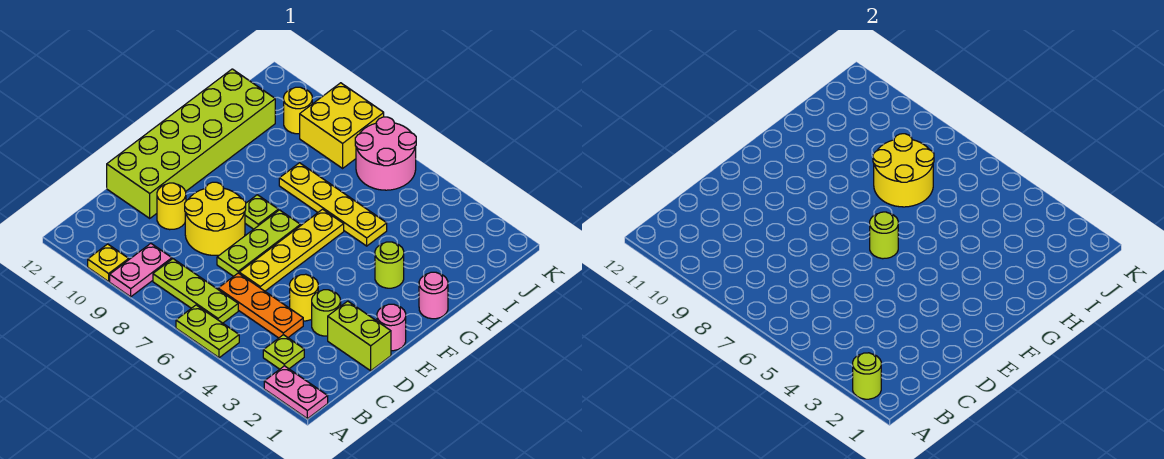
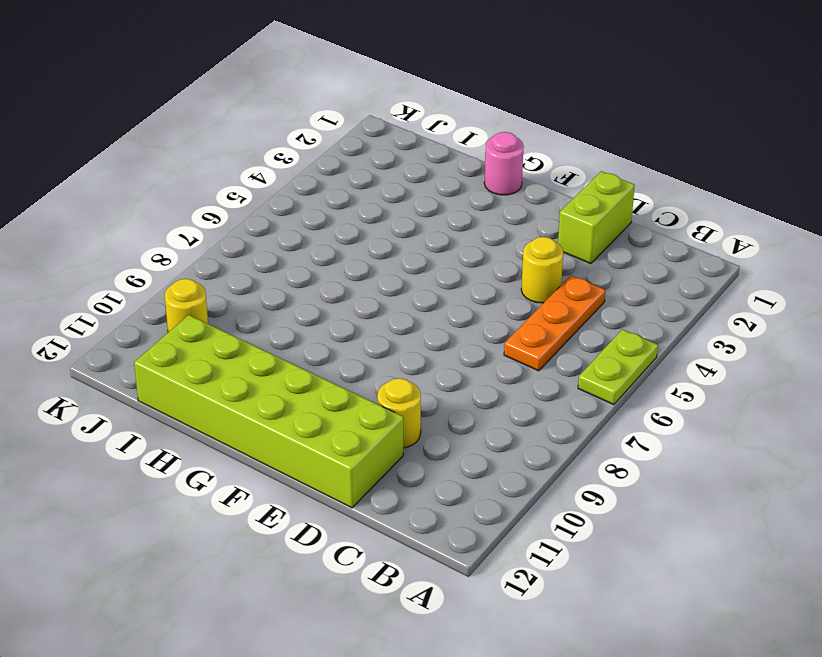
none -> pink 1x2 plate [264,366,328,419]
none -> pink 1x2 plate [110,243,172,297]
none -> yellow 1x1 plate [88,244,129,282]

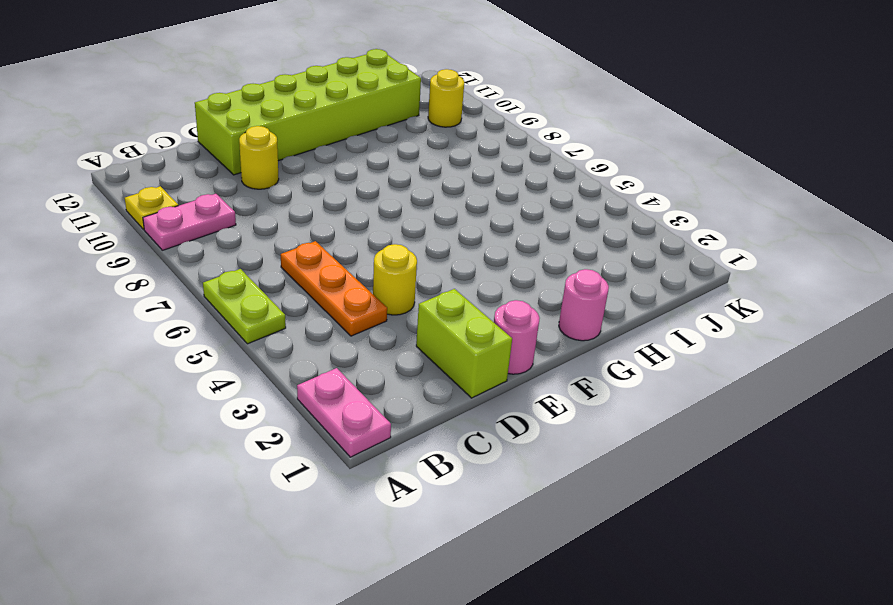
none -> lime 1x1 plate [263,335,304,369]
none -> lime 1x3 plate [153,259,238,323]
none -> lime 1x1 round brick [312,290,341,336]

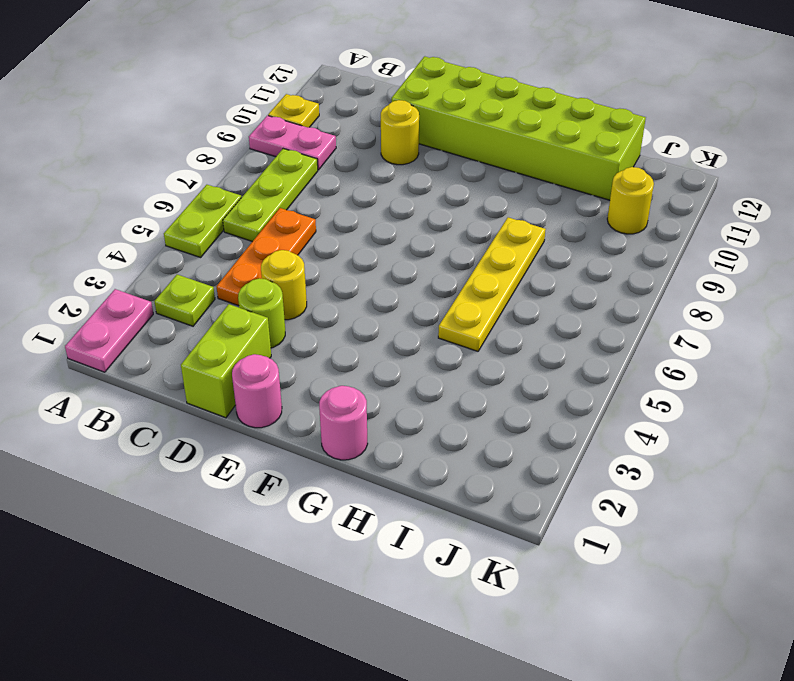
none -> yellow 1x4 plate [239,209,344,291]
none -> lime 1x3 plate [217,210,300,276]
none -> yellow 2x2 round brick [185,182,246,255]

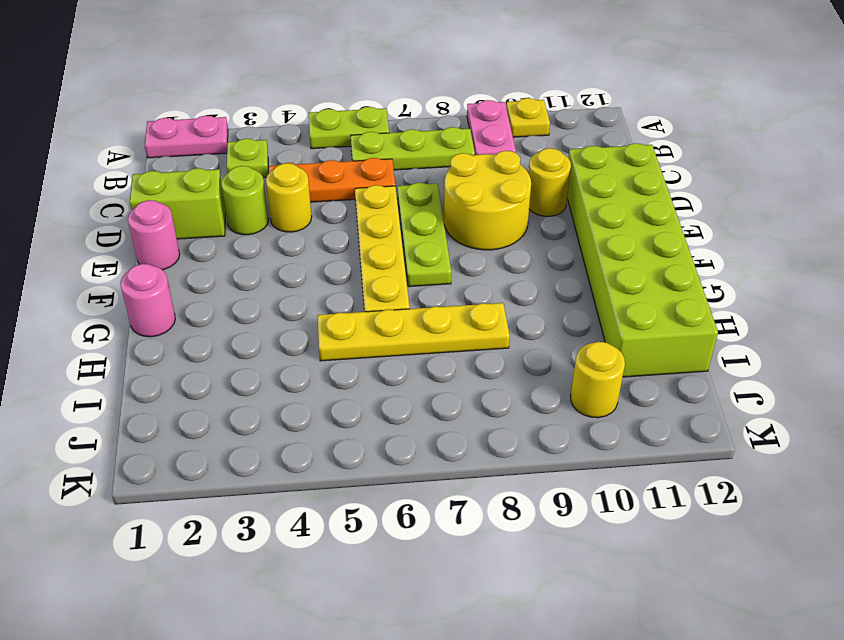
none -> lime 1x1 plate [245,195,278,229]
none -> lime 1x1 round brick [375,242,404,288]
none -> pink 2x2 round brick [355,117,416,190]

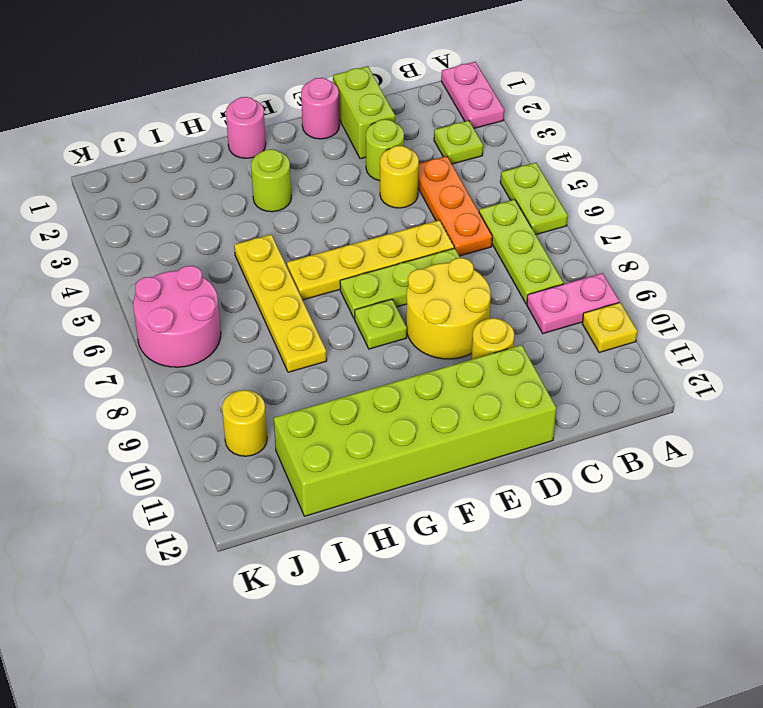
none -> yellow 2x2 brick [300,83,384,168]
none -> lime 1x1 round brick [853,353,881,399]
none -> lime 1x1 round brick [870,212,898,259]

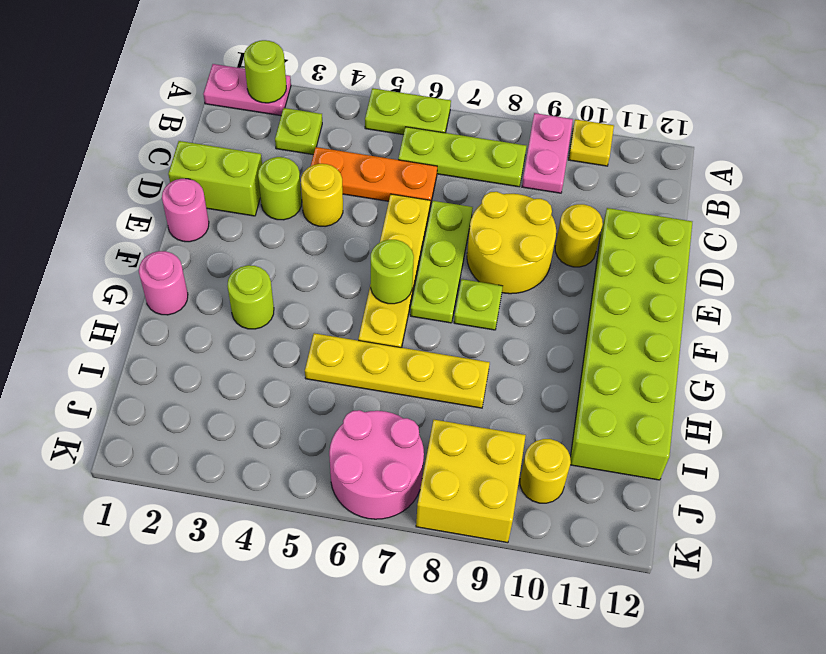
none -> yellow 2x2 round brick [873,134,934,207]

